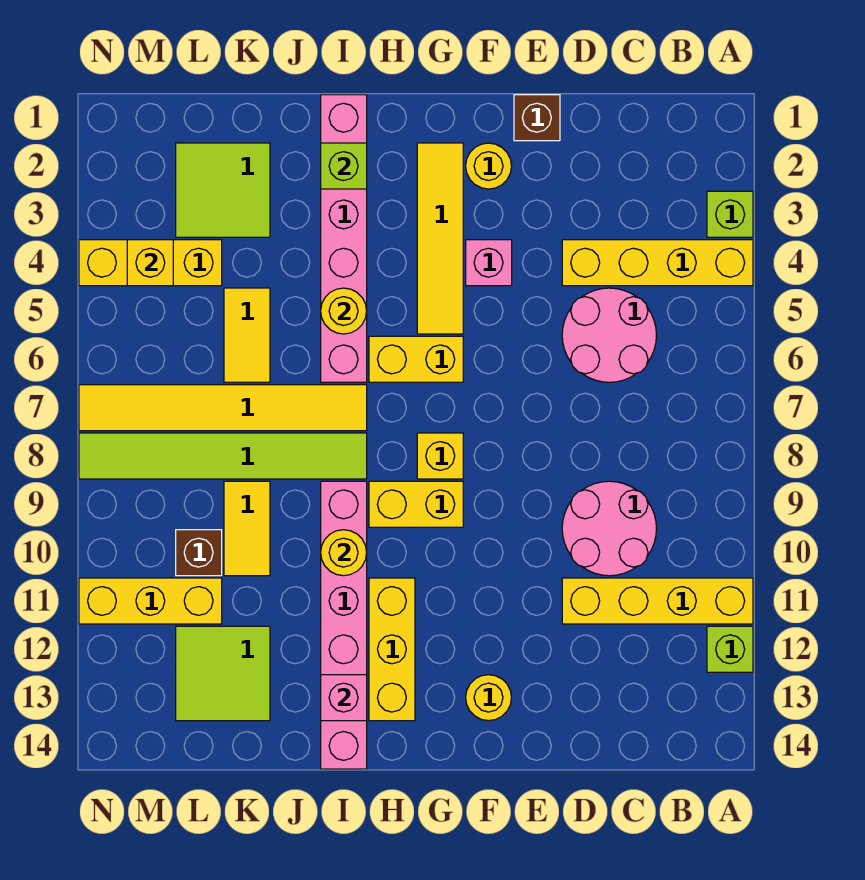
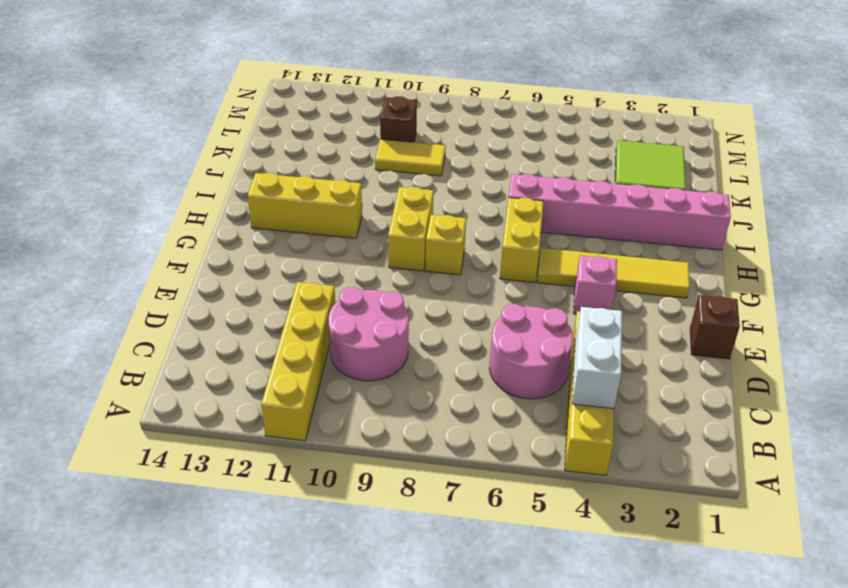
white 1x2 brick [572,307,622,409] -> none
none -> lime 1x1 brick [707,191,753,237]
none -> lime 1x1 brick [707,626,753,672]
none -> yellow 1x1 round brick [466,143,512,189]
none -> yellow 1x1 round brick [466,675,512,721]

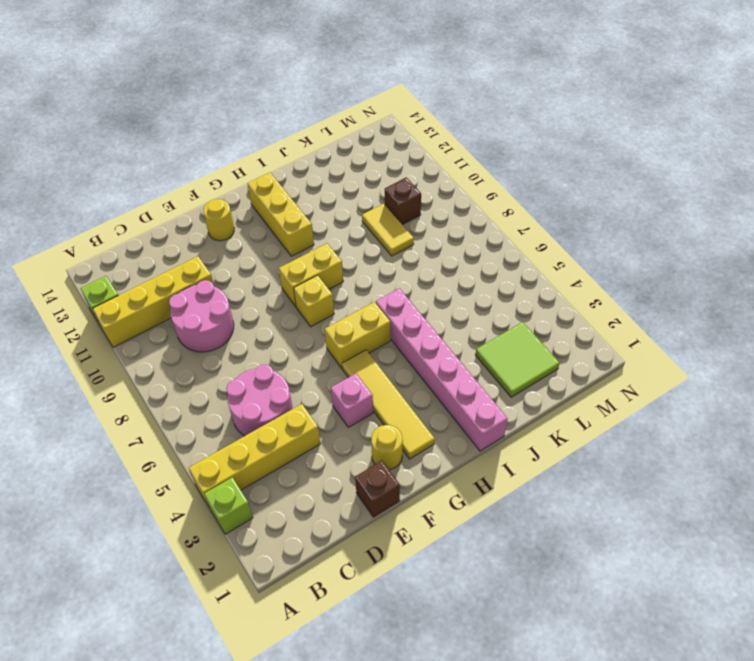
none -> yellow 1x6 tile [79,385,367,431]
none -> lime 1x6 tile [79,433,367,479]
none -> pink 1x6 brick [321,481,367,769]
none -> yellow 1x2 tile [224,288,270,382]

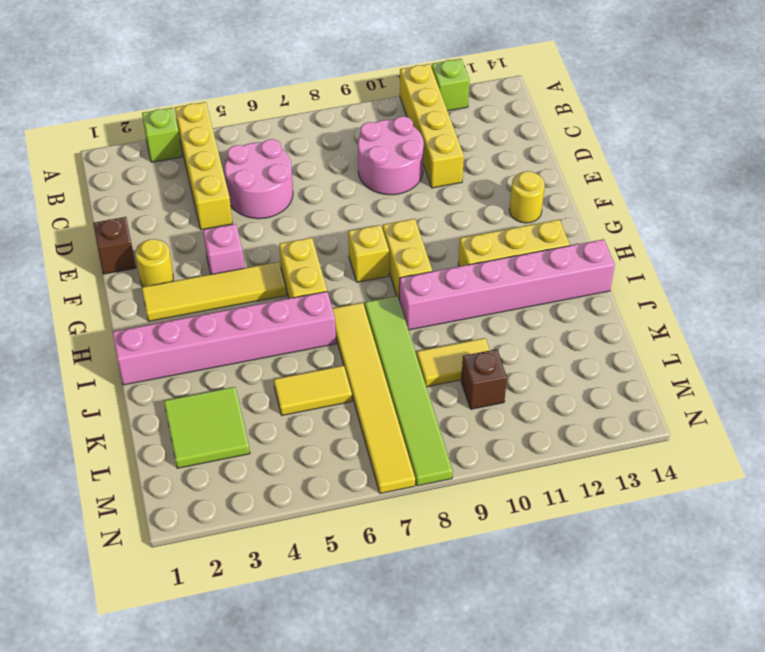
none -> lime 2x2 tile [176,626,270,721]
none -> yellow 1x3 brick [79,240,222,286]
none -> yellow 1x3 brick [79,578,222,624]
none -> lime 1x1 brick [321,143,367,189]

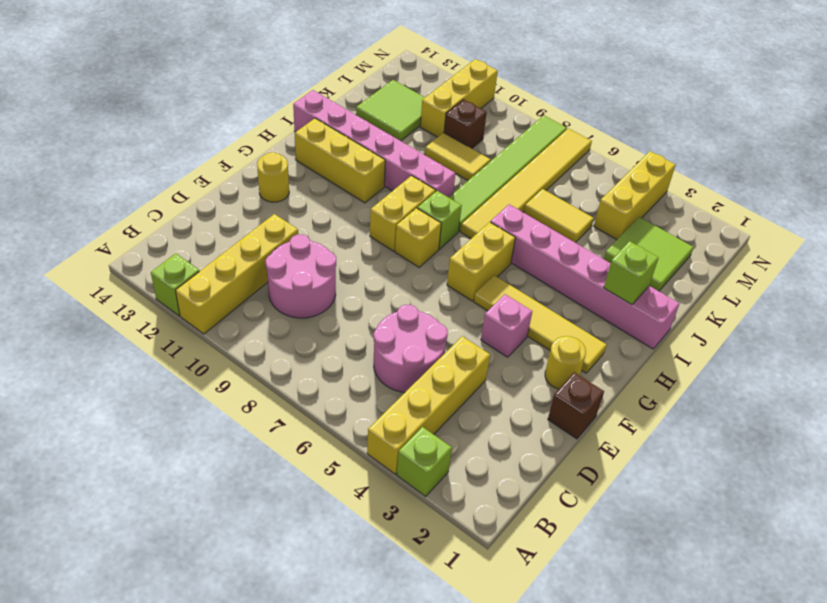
lime 1x1 brick [417,191,462,249] -> none
none -> yellow 1x1 round brick [321,288,367,334]
none -> yellow 1x1 round brick [321,530,367,576]
none -> pink 1x1 brick [321,675,367,721]
none -> yellow 1x1 brick [127,240,173,286]

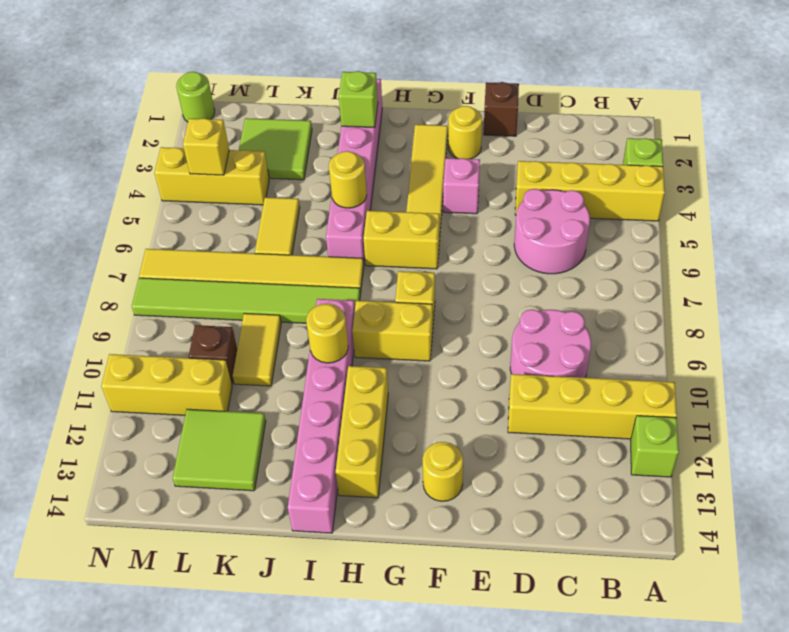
lime 1x1 round brick [176,72,215,122] -> none
none -> pink 1x1 brick [321,675,367,721]

